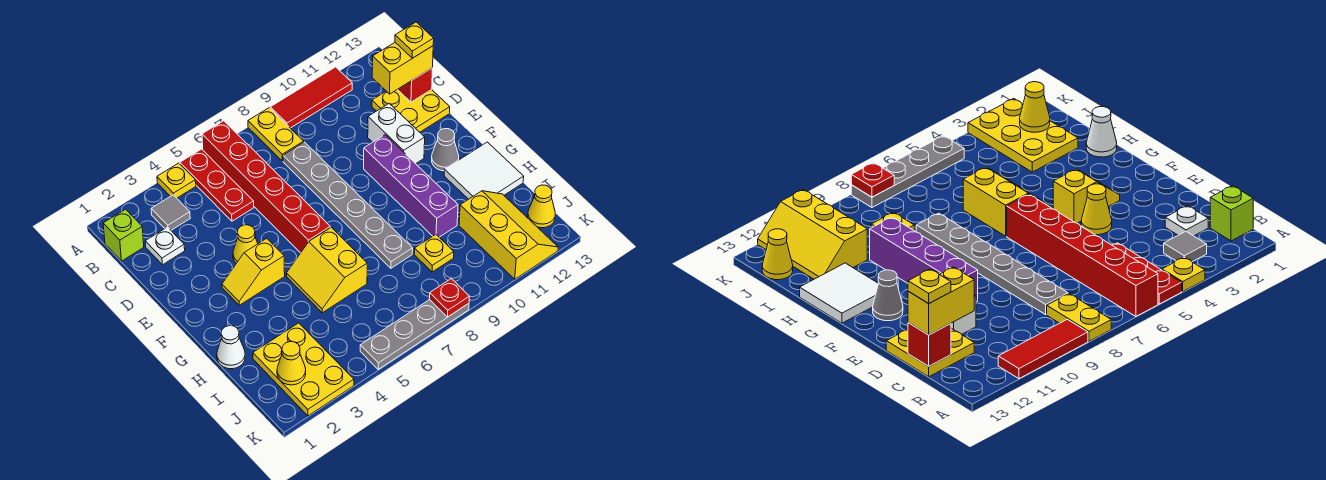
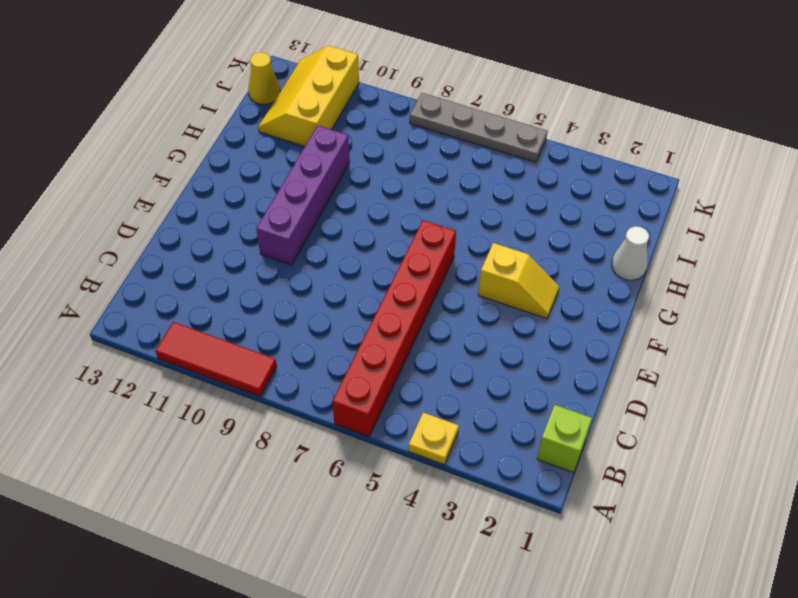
none -> red 1x3 plate [180,149,254,221]
none -> yellow 1x2 plate [248,108,304,161]
none -> grey 1x1 tile [151,195,190,230]

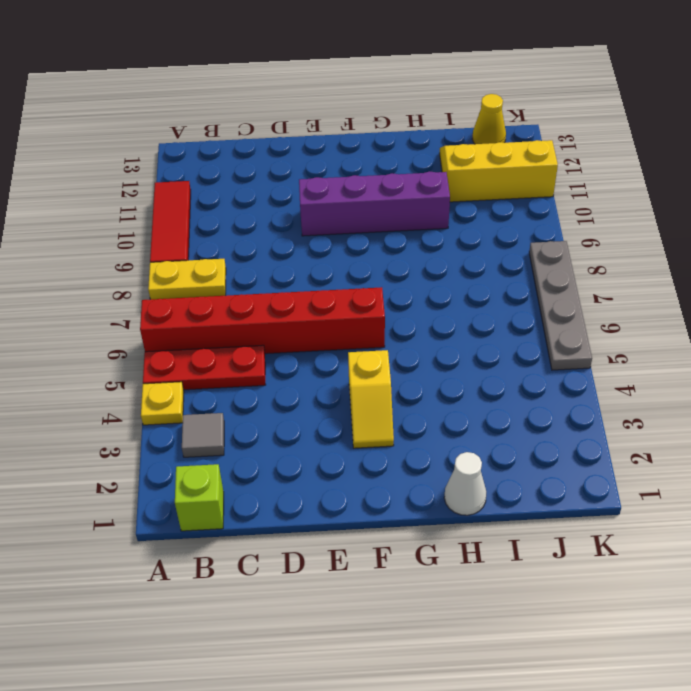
none -> white 1x1 plate [145,227,185,265]
none -> grey 1x6 plate [283,142,413,268]
none -> yellow 2x2 plate [372,90,450,132]

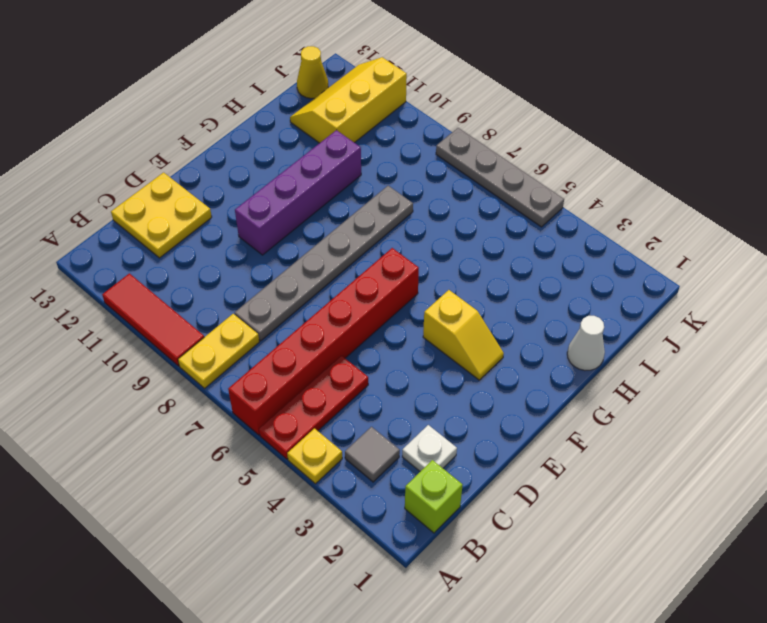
none -> white 1x2 brick [368,104,425,164]
none -> yellow 1x1 cone [233,225,258,263]
none -> grey 1x1 cone [432,129,459,171]

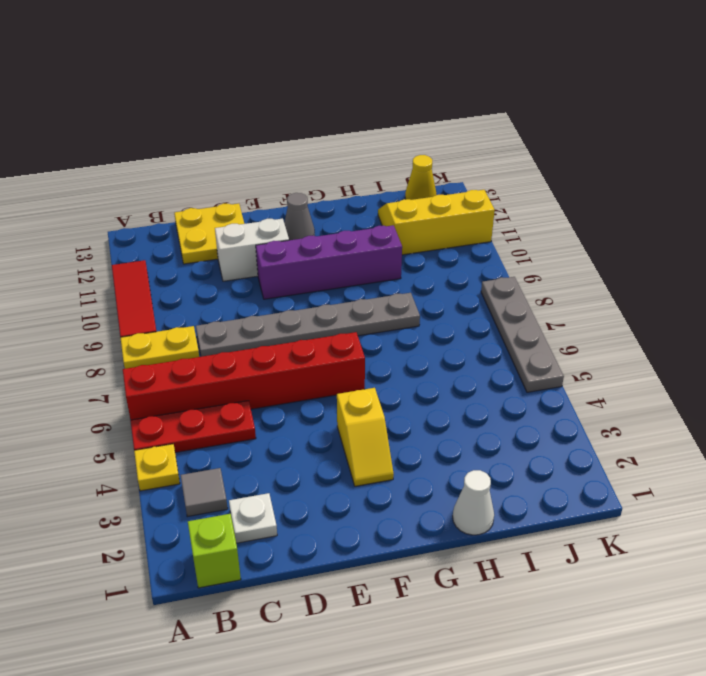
none -> yellow 1x1 cone [233,225,258,263]
none -> yellow 2x2 slope [286,227,367,313]
none -> white 2x2 tile [444,142,524,199]

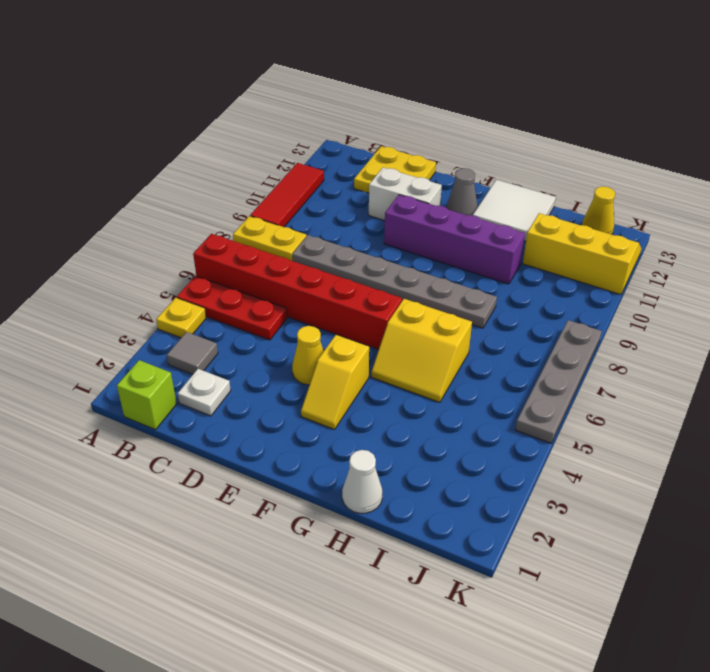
none -> yellow 2x3 plate [253,323,354,416]
none -> yellow 1x1 plate [414,235,454,272]
none -> red 1x1 brick [397,68,433,102]

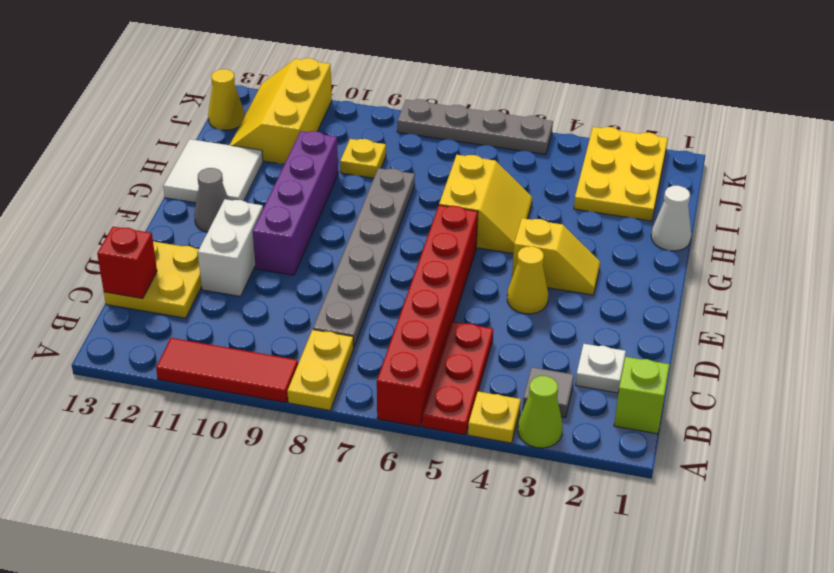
lime 1x1 cone [518,376,563,448] -> none
none -> yellow 1x1 cone [277,342,306,385]
none -> red 1x1 plate [429,279,470,317]
none -> yellow 1x2 brick [372,43,433,94]

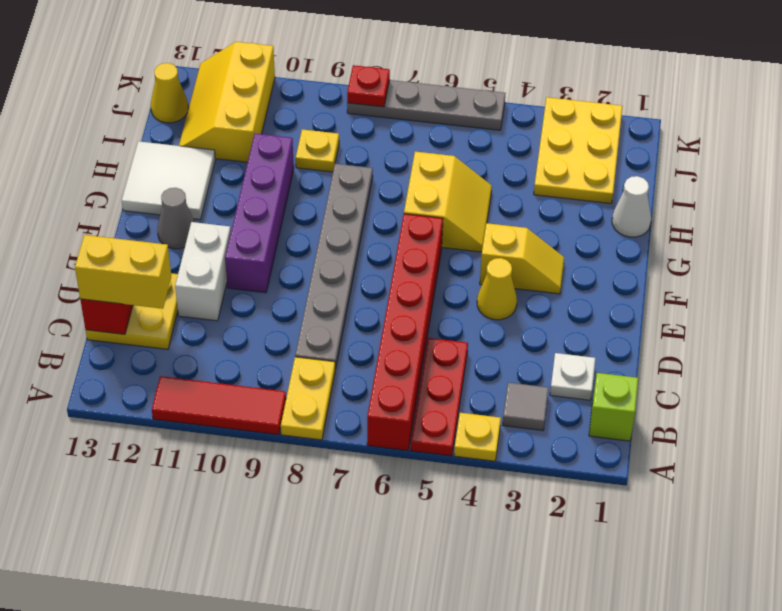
none -> yellow 1x1 cone [277,342,306,385]
none -> yellow 1x1 plate [395,22,434,58]

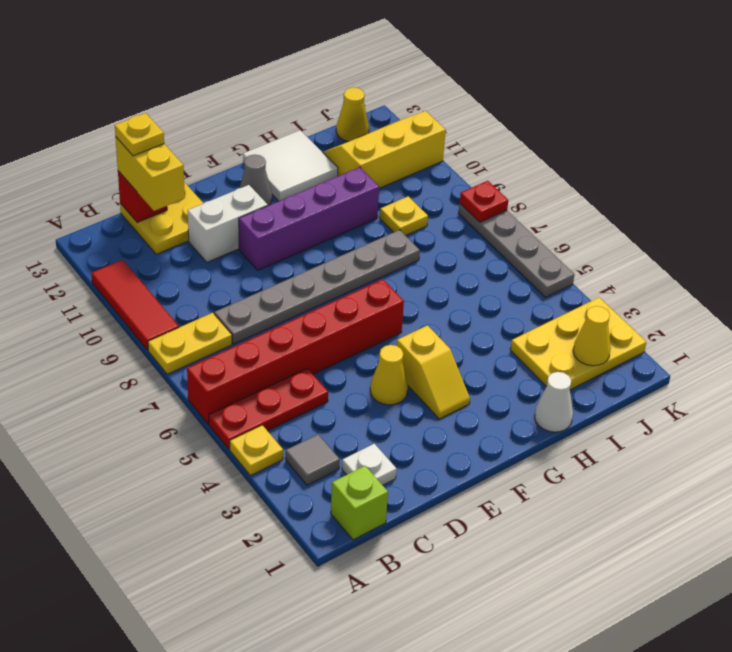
none -> yellow 2x2 slope [286,227,367,313]

